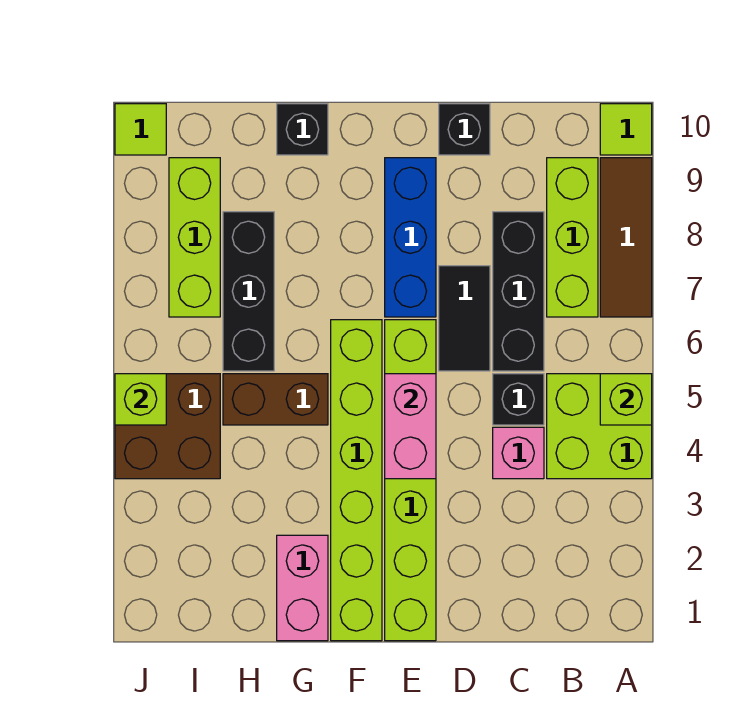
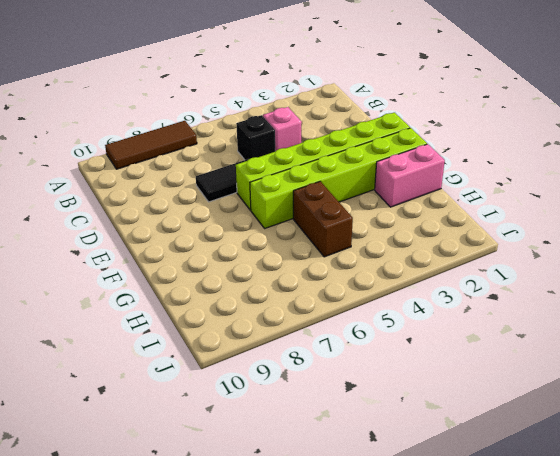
none -> lime 2x2 brick [547,374,652,479]
none -> lime 1x1 tile [600,104,652,155]
none -> lime 1x3 brick [547,158,598,317]

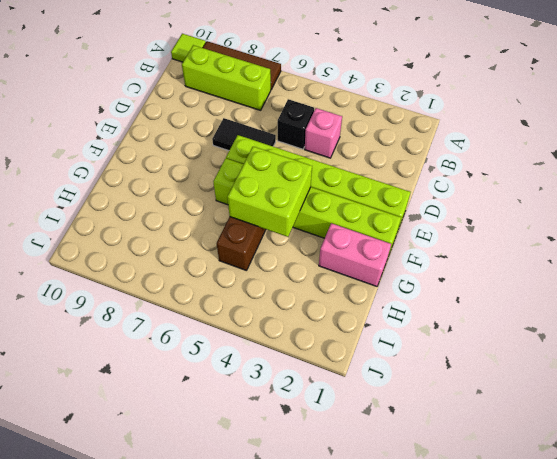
lime 2x2 brick [227,146,312,237] -> lime 2x2 brick moved to [547,374,652,479]
none -> black 1x3 brick [493,212,544,371]
none -> black 1x1 brick [439,104,490,155]
none -> blue 1x3 brick [385,158,436,317]

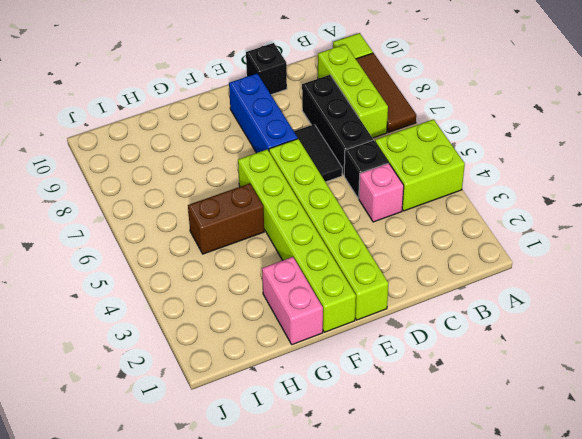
none -> black 1x1 brick [277,104,328,155]
none -> black 1x3 brick [223,212,274,371]
none -> brown 2x2 brick [115,374,220,479]

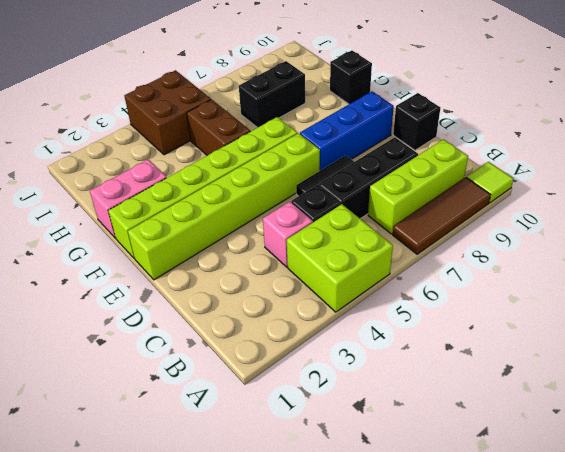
black 1x2 brick [239,61,305,128] -> black 1x3 brick [223,212,274,371]
none -> lime 1x3 brick [169,158,220,317]
none -> lime 1x1 tile [115,104,166,155]
none -> lime 1x1 brick [600,374,652,425]

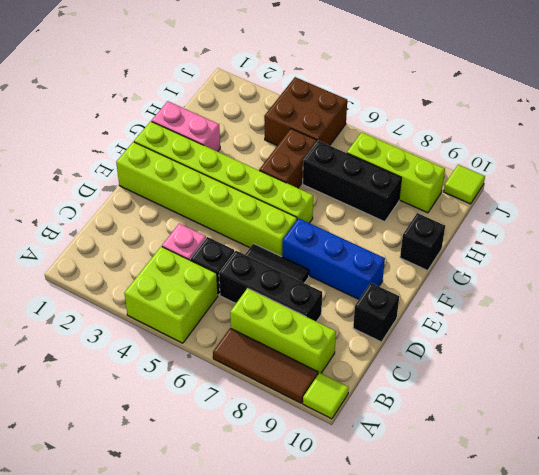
none -> lime 1x1 brick [600,374,652,425]
none -> pink 1x2 brick [385,374,436,479]
none -> lime 1x1 brick [115,374,166,425]

